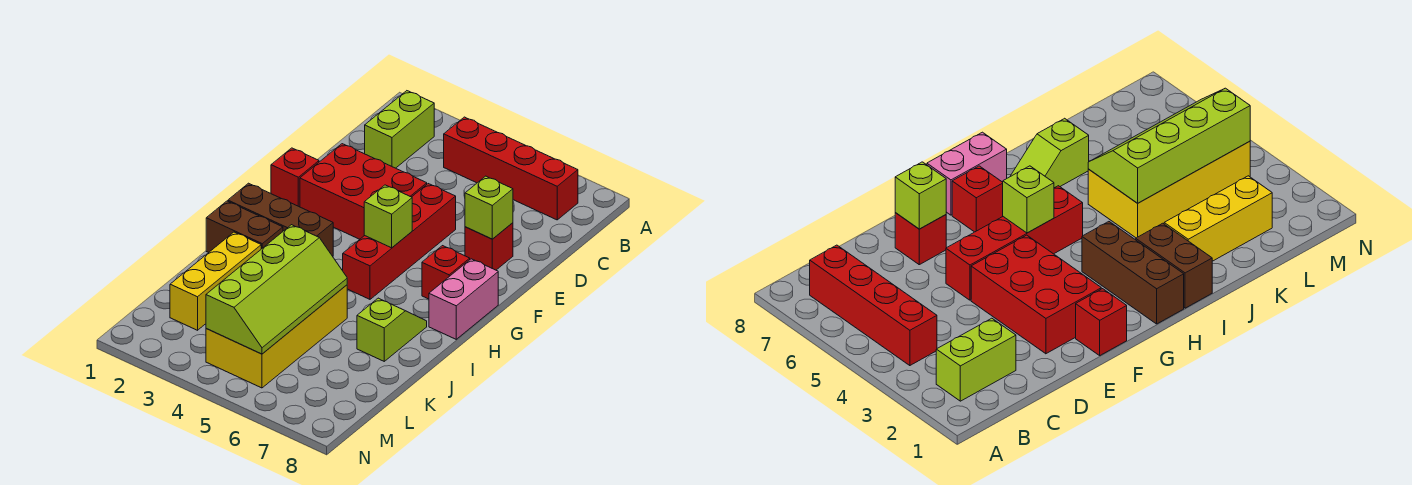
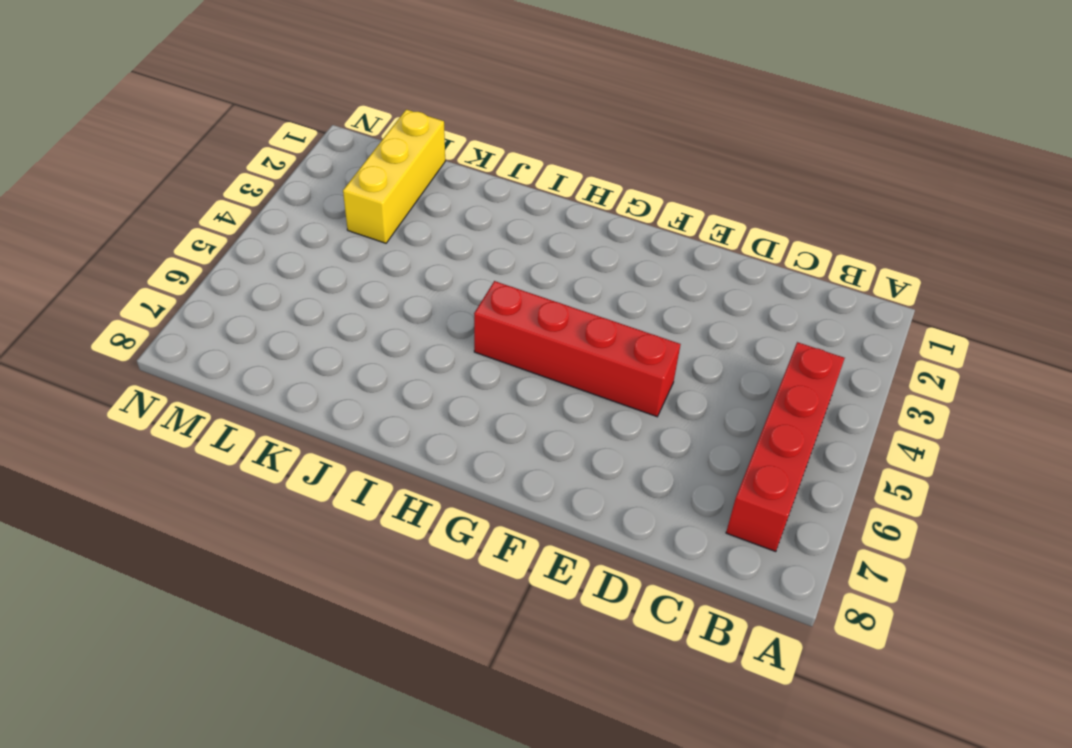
yellow 1x3 brick [343,109,445,243] -> yellow 1x3 brick turned to [170,232,261,330]
none -> lime 1x2 brick [365,91,434,168]
none -> red 2x3 brick [300,144,427,239]
none -> red 1x1 brick [465,223,513,270]

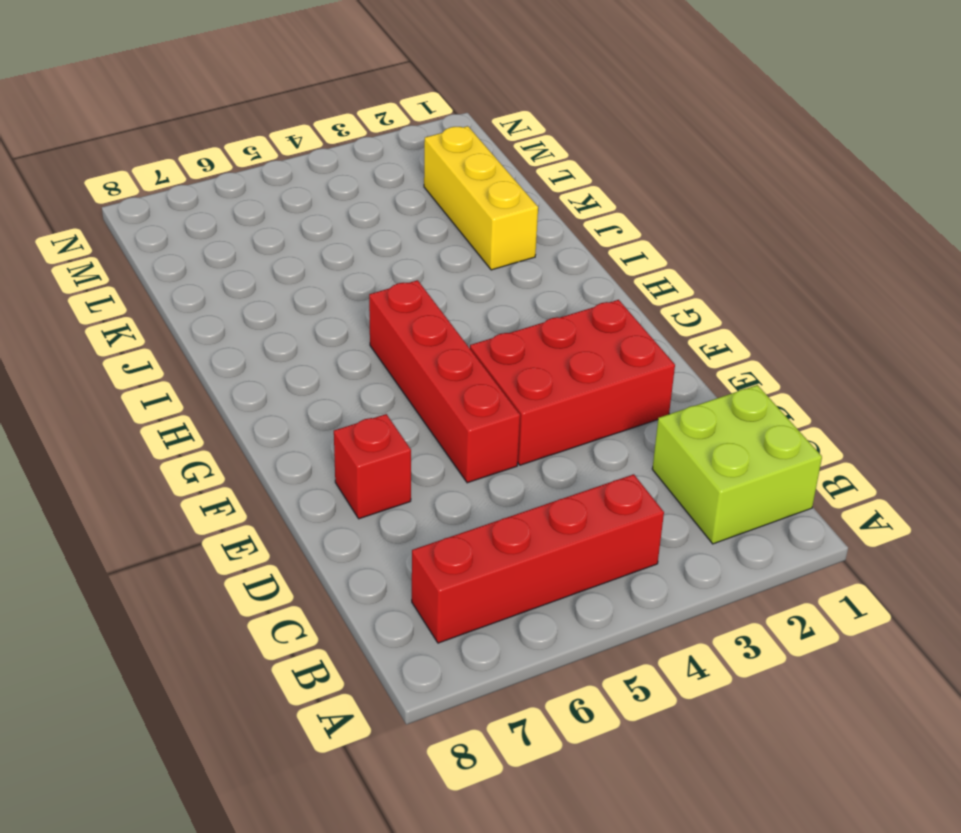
lime 2x2 brick [652,385,822,544] -> lime 1x2 brick [365,91,434,168]
none -> red 1x1 brick [271,148,319,207]
none -> red 1x1 brick [422,246,470,299]
none -> pink 1x2 brick [429,259,498,339]

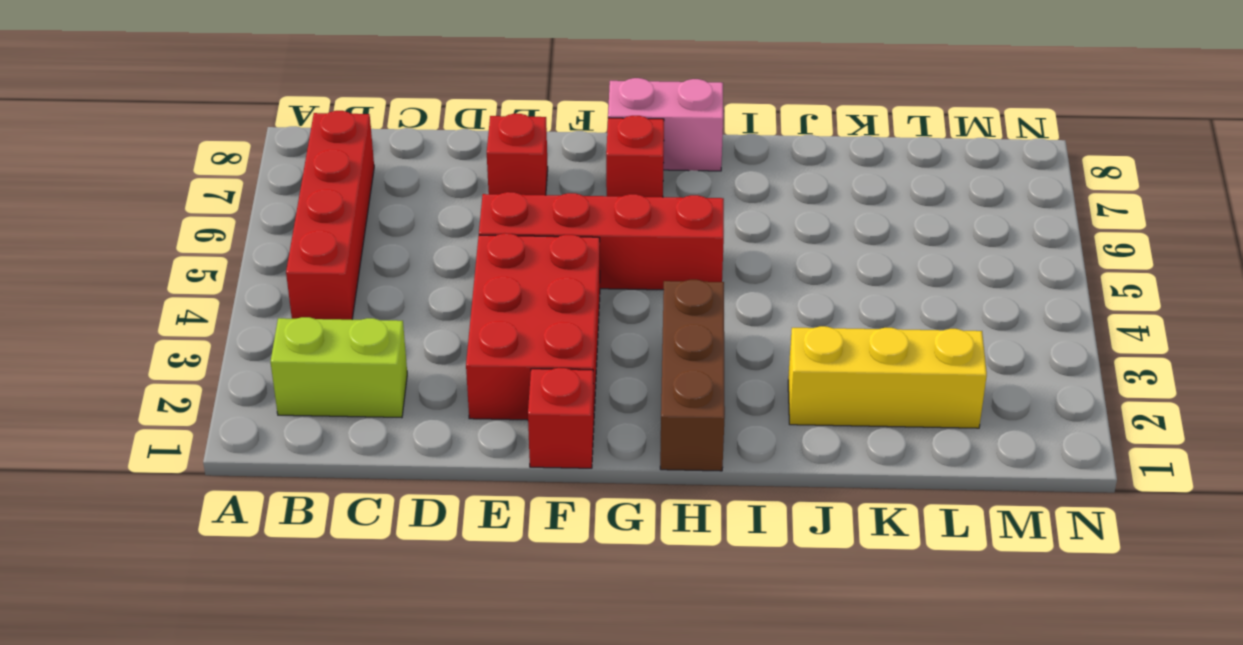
none -> brown 1x2 brick [206,201,283,253]
none -> lime 1x2 slope [357,298,427,361]
none -> yellow 2x4 brick [206,285,347,388]

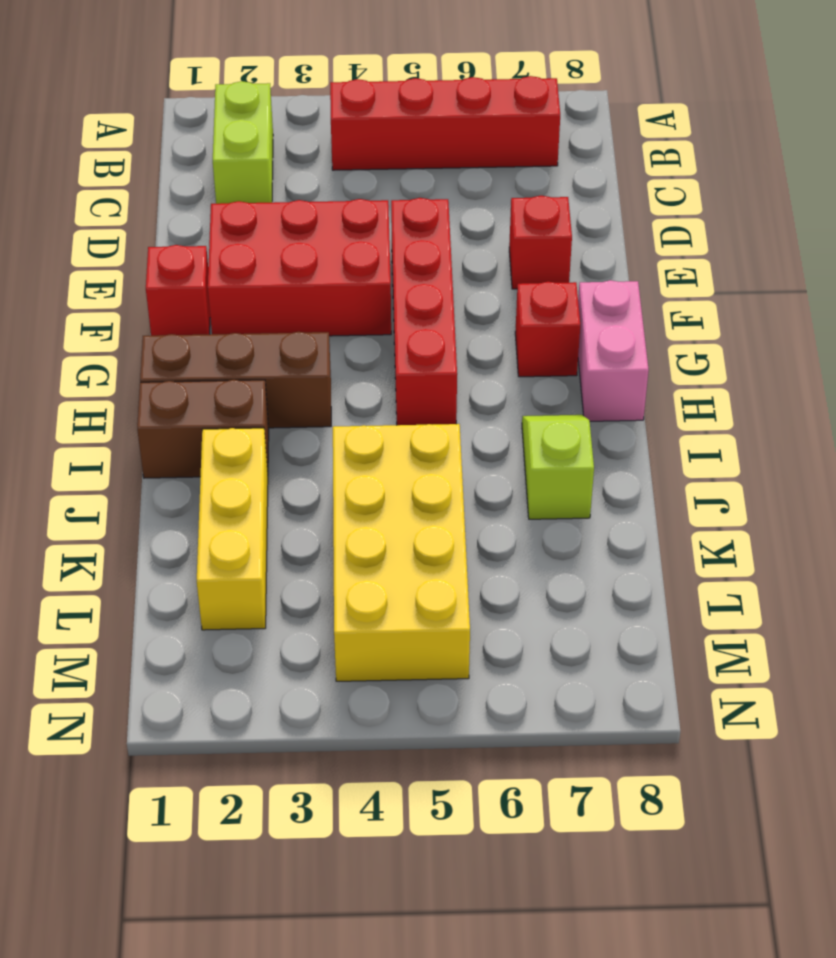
none -> lime 1x1 brick [465,176,513,239]
none -> lime 1x1 brick [364,185,412,248]
none -> lime 2x4 slope [206,225,347,354]

